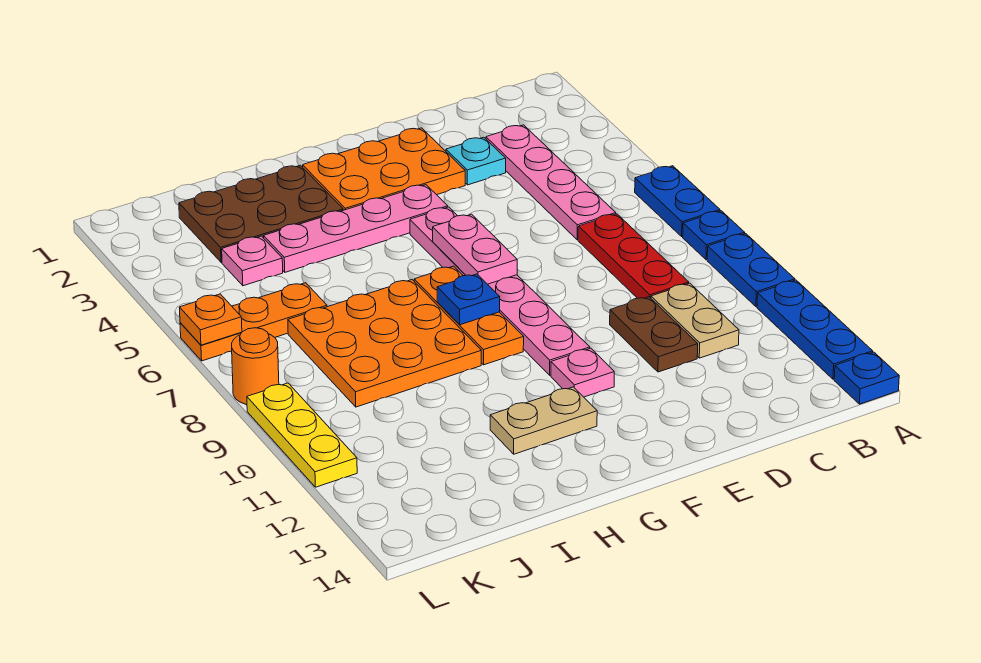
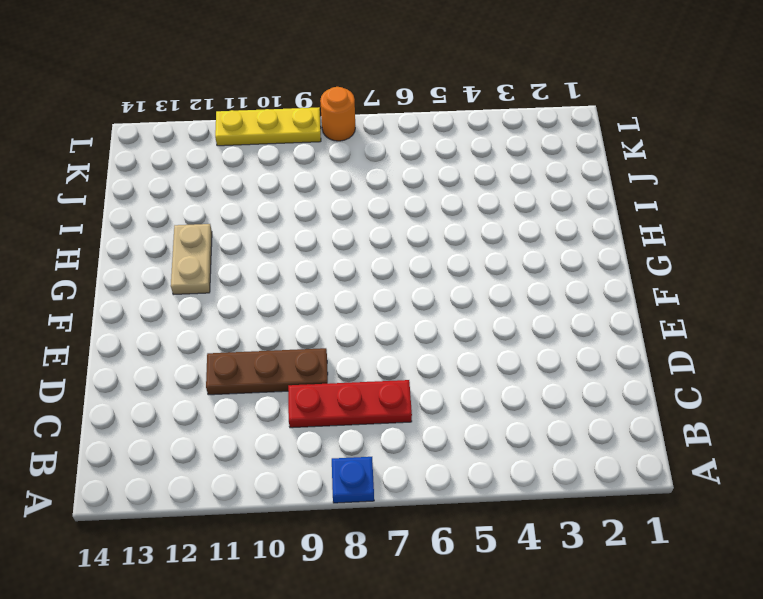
brown 1x3 plate [206,348,328,395] -> brown 1x2 plate [610,297,698,372]
none -> blue 1x2 plate [635,166,720,237]
none -> blue 1x2 plate [707,234,795,307]
none -> blue 1x3 plate [757,280,873,379]

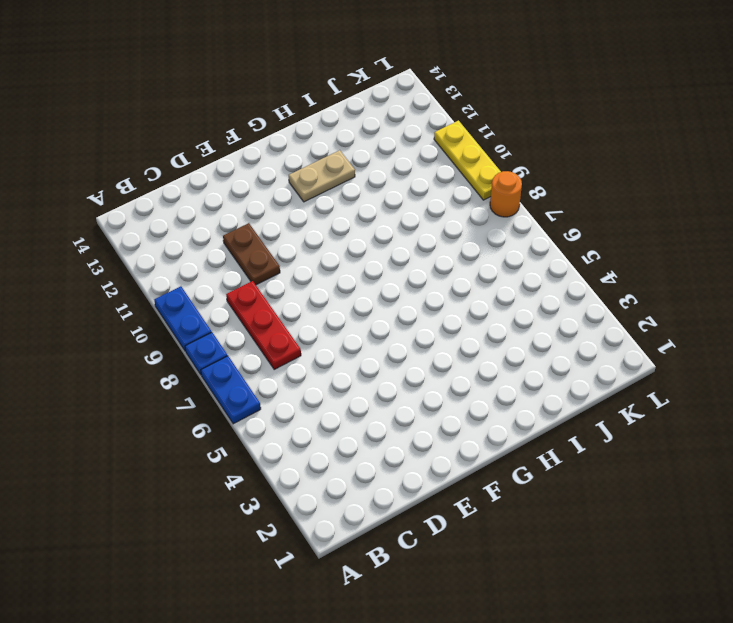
none -> blue 1x3 plate [757,280,873,379]
none -> blue 1x1 plate [834,352,899,404]
none -> pink 1x4 plate [486,125,616,240]

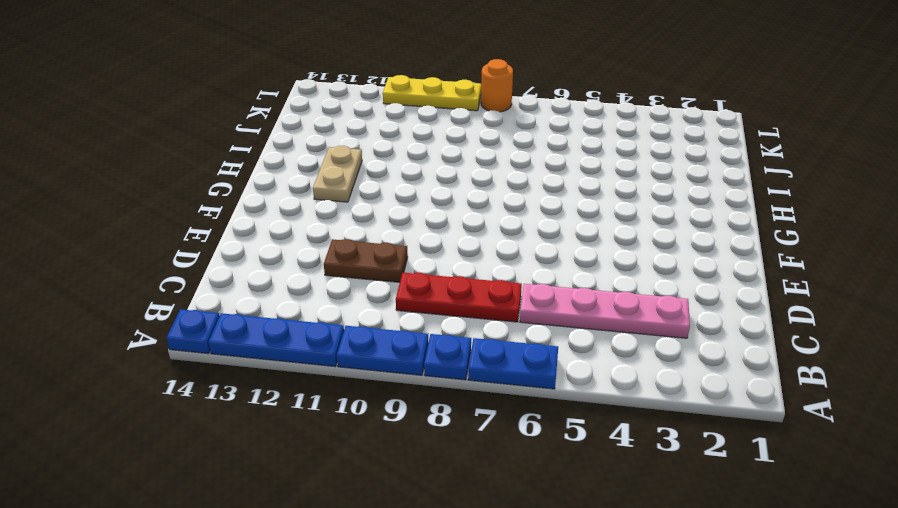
none -> tan 1x2 plate [651,283,739,358]
none -> cyan 1x1 plate [446,137,506,185]
none -> orange 2x3 plate [303,128,465,210]

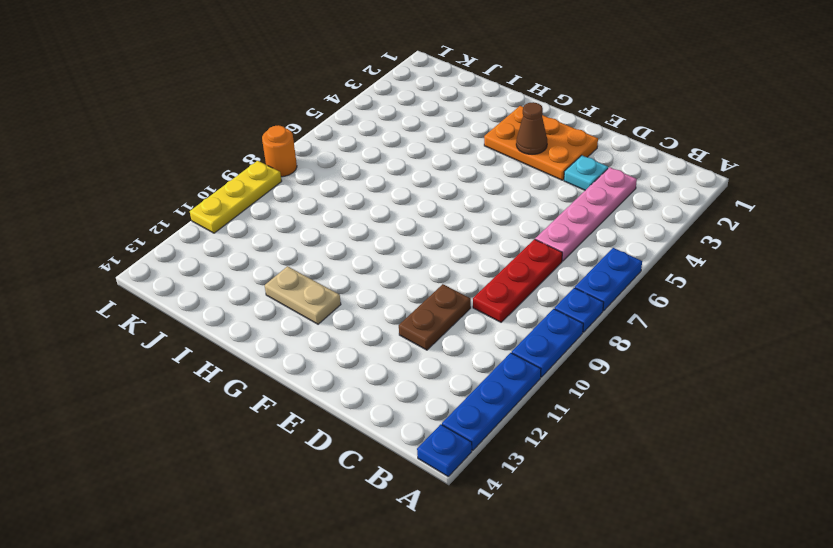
brown 1x1 cone [516,102,547,154] -> none
none -> tan 1x2 plate [651,283,739,358]
none -> pink 1x4 plate [264,185,448,272]
none -> pink 1x6 plate [410,207,590,375]

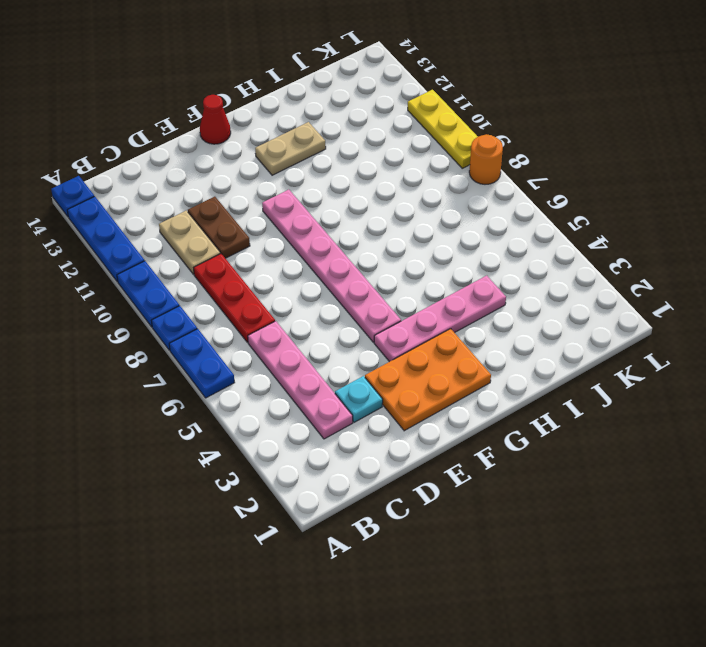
red 1x1 cone [200,95,231,144] -> none
none -> pink 1x1 plate [551,348,614,397]
none -> orange 1x3 plate [414,266,524,365]
none -> brown 2x3 plate [179,165,343,262]

